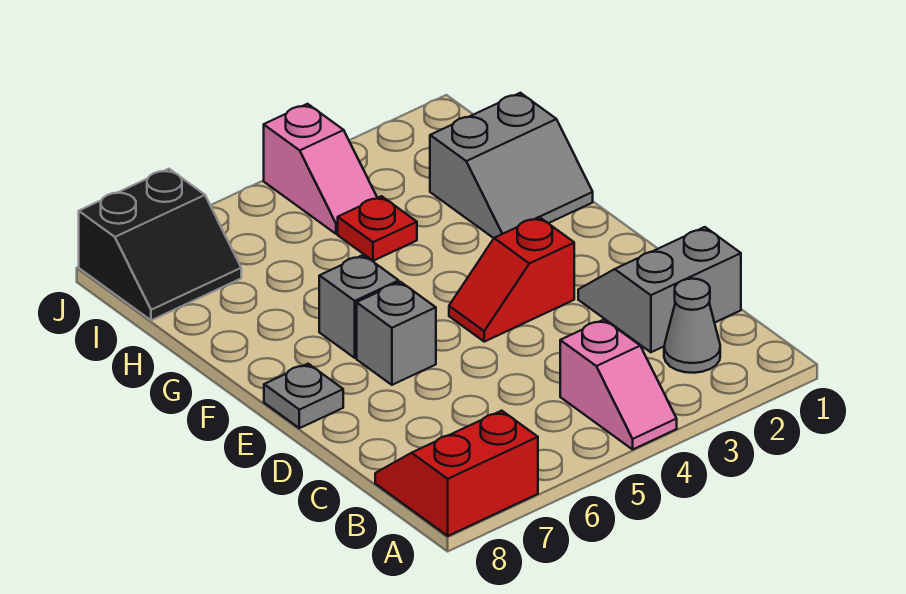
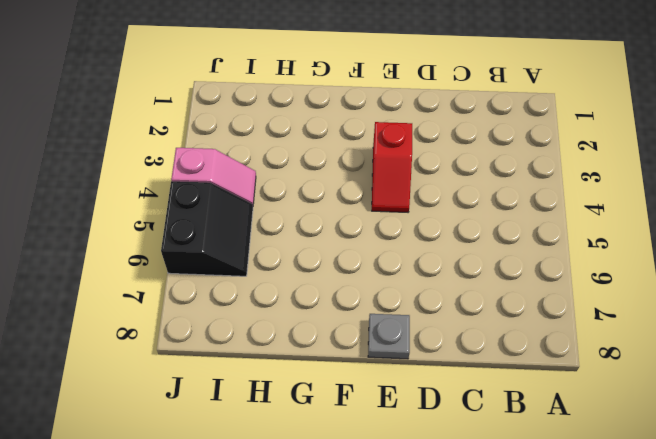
black 2x2 slope [161,181,253,276] -> black 2x2 slope moved to [79,169,241,320]
none -> pink 1x2 slope [560,320,677,449]
none -> red 2x2 slope [375,411,538,536]
none -> grey 1x1 cone [664,279,720,373]

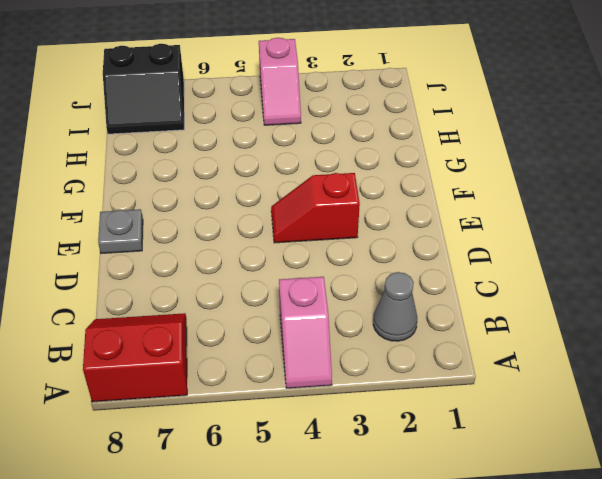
none -> grey 2x2 slope [578,227,741,352]
none -> grey 1x1 brick [357,282,436,385]
none -> grey 1x1 brick [319,255,399,358]

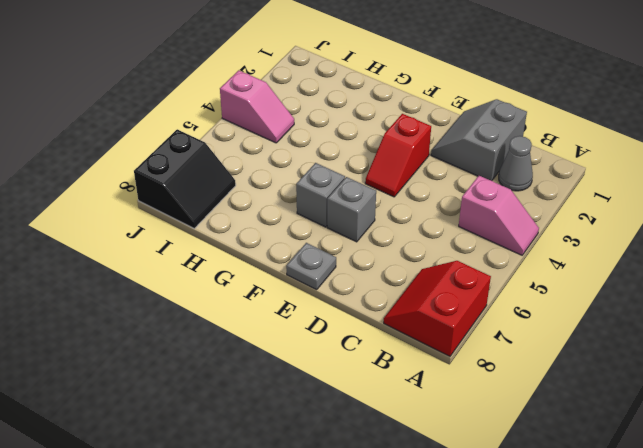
none -> grey 2x2 slope [430,93,593,238]
none -> red 1x1 plate [338,196,417,261]

